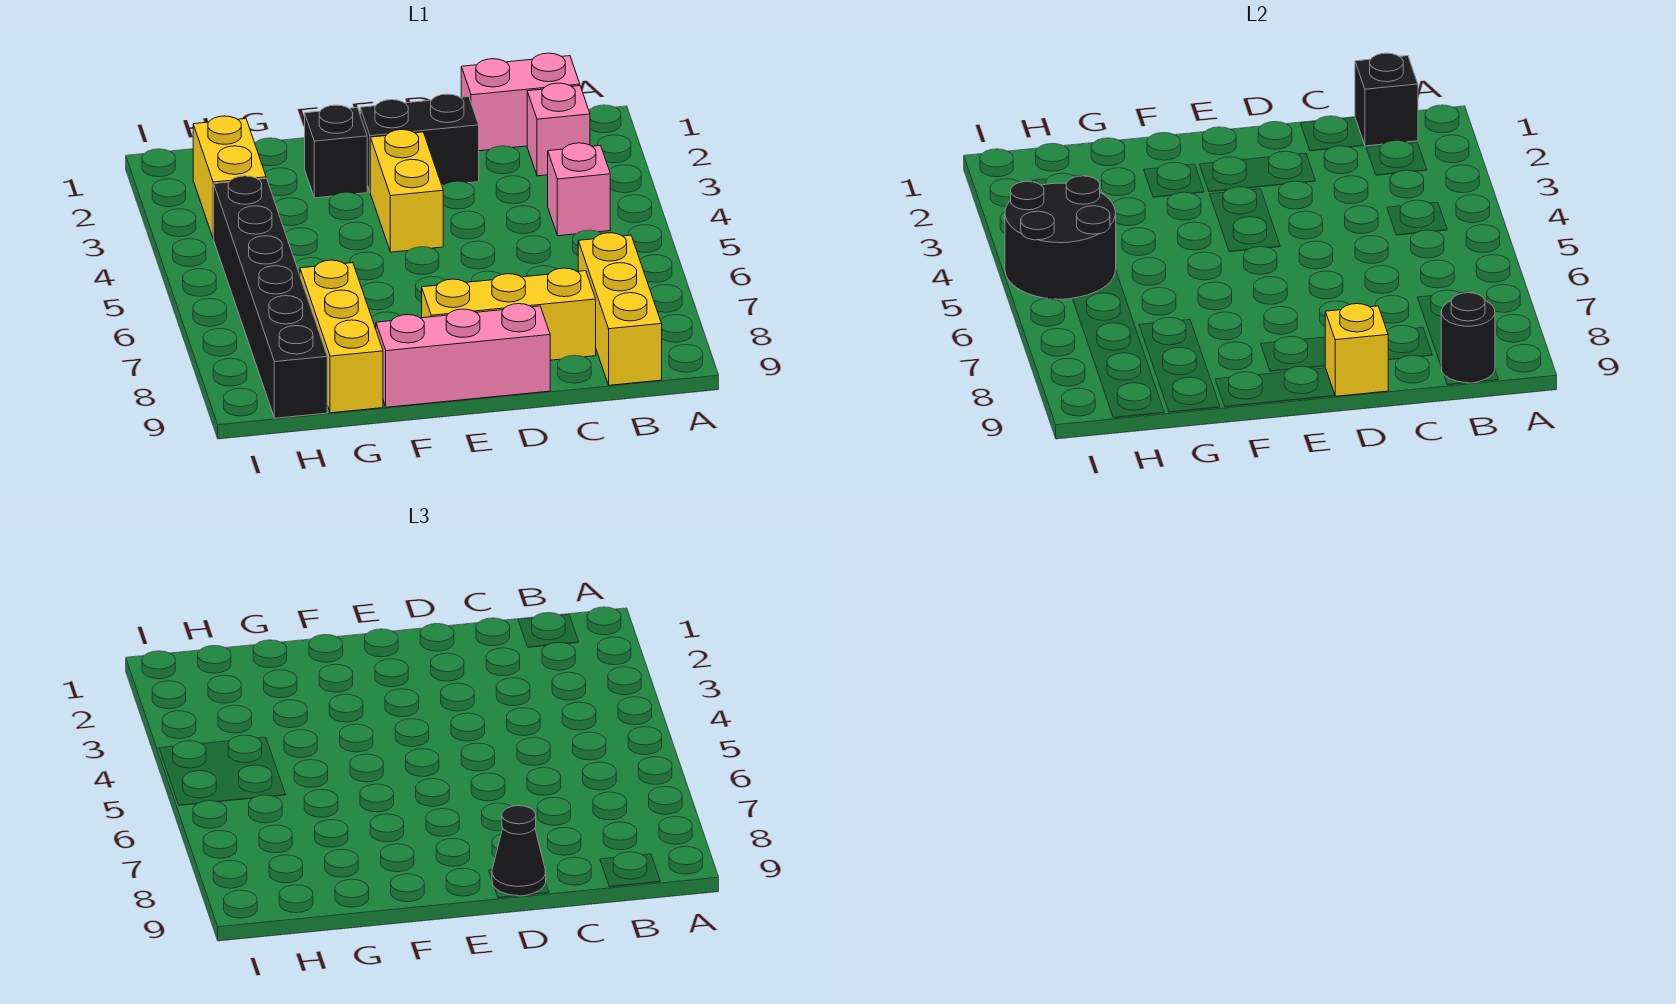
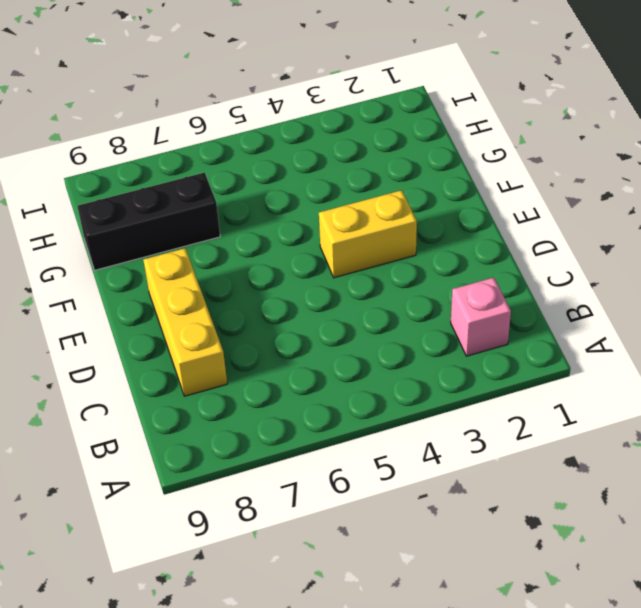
black 1x3 brick [77,173,220,270] -> yellow 1x3 brick [300,260,383,413]
none -> pink 1x2 brick [461,53,580,151]
none -> pink 1x1 brick [548,143,610,236]
none -> yellow 1x3 brick [578,233,662,385]

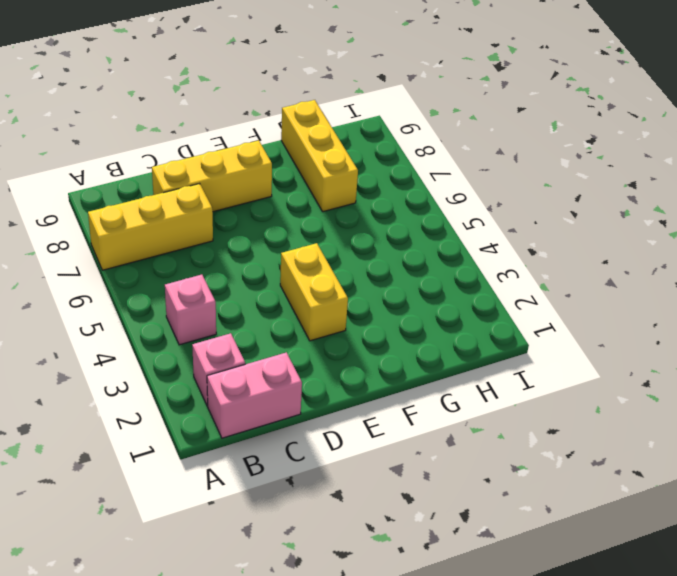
yellow 1x3 brick [88,184,213,270] -> yellow 1x3 brick turned to [578,233,662,385]
none -> black 1x2 brick [360,94,479,192]
none -> pink 1x3 brick [376,304,550,407]
none -> black 1x1 brick [305,105,367,198]

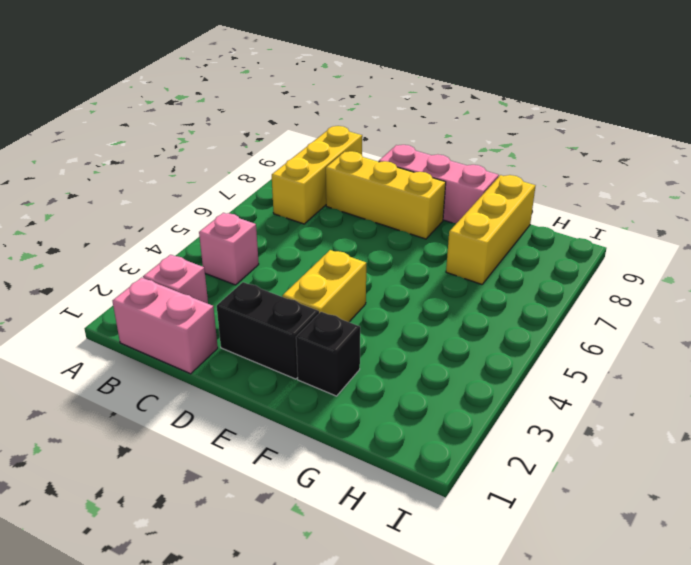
none -> yellow 1x2 brick [193,116,266,238]
none -> black 1x6 brick [213,176,327,418]
none -> black 1x1 brick [1355,53,1418,146]

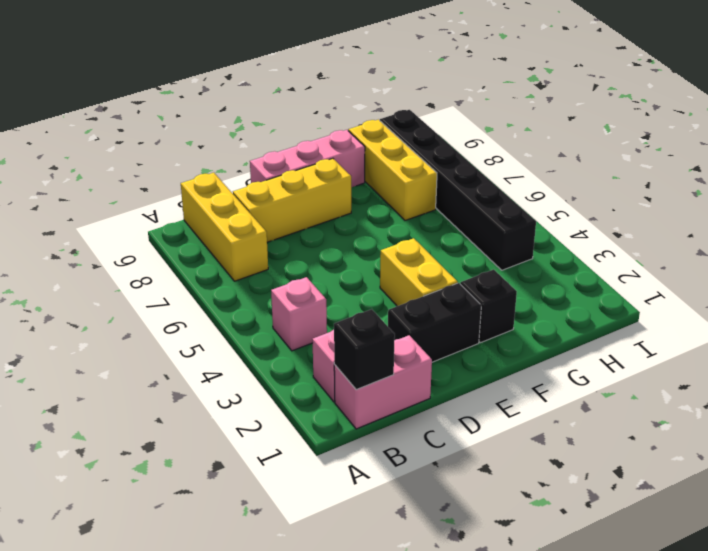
none -> yellow 1x2 brick [193,116,266,238]
none -> black 1x1 round brick [1441,293,1495,383]
none -> yellow 1x1 brick [1325,304,1389,396]

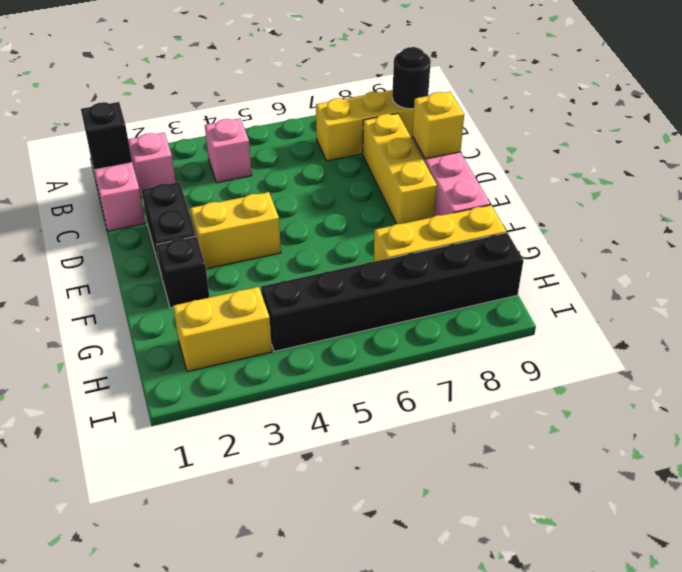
none -> black 2x2 round brick [1005,176,1116,299]
none -> black 1x1 cone [492,806,546,896]

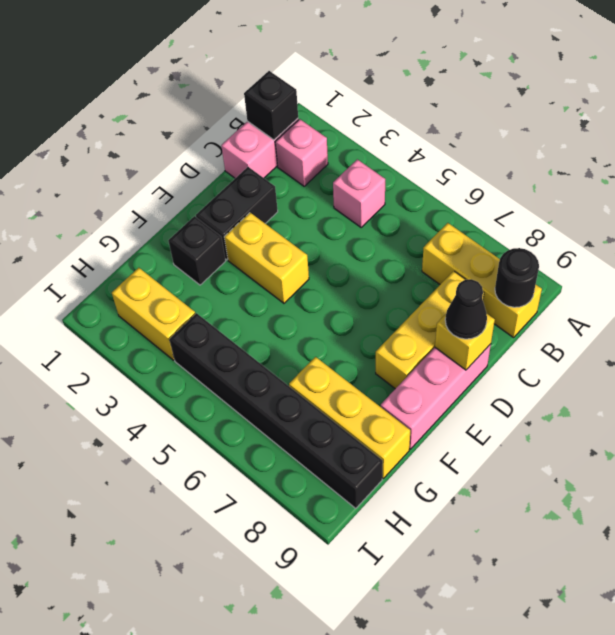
none -> black 2x2 round brick [1005,176,1116,299]

